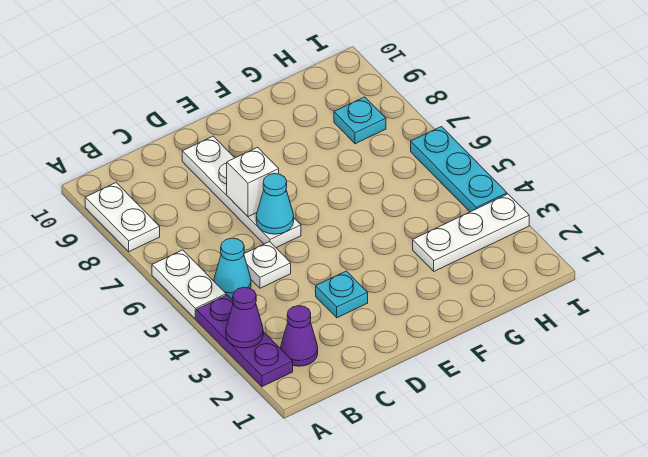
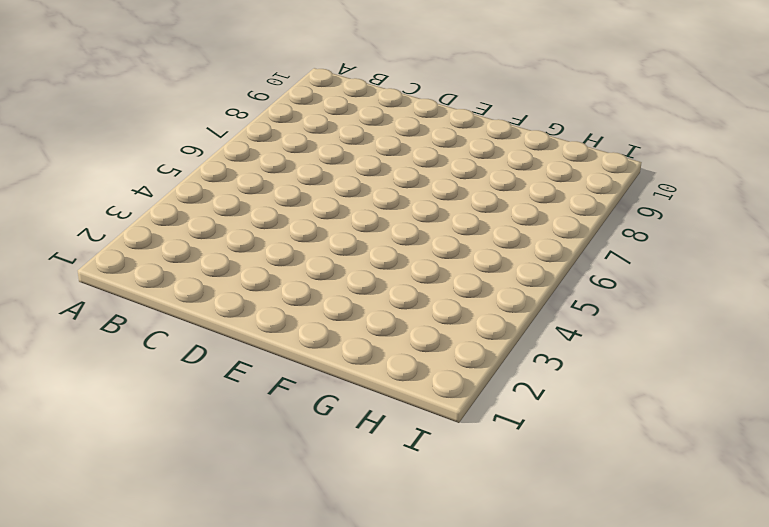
none -> purple 1x3 plate [196,295,293,387]
none -> white 1x2 plate [152,250,226,319]
none -> white 1x2 plate [85,183,160,252]

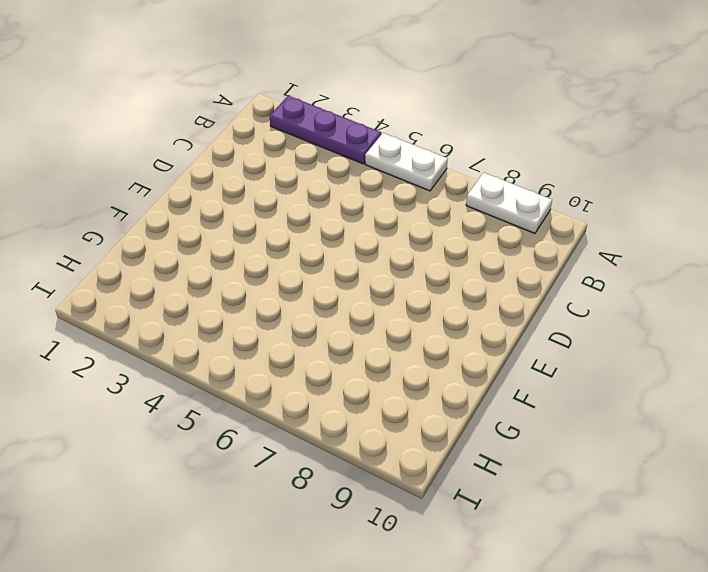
none -> purple 1x1 cone [280,306,318,366]
none -> cyan 1x1 cone [214,238,251,299]
none -> white 1x1 plate [244,242,291,288]

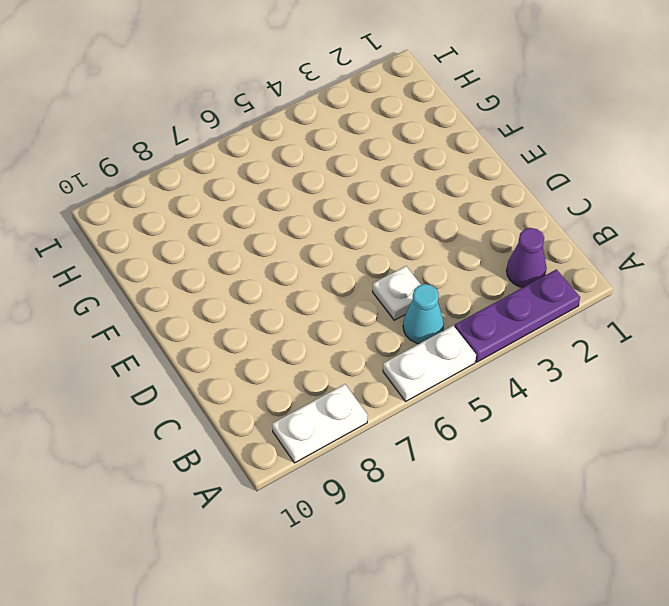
none -> cyan 1x1 plate [316,271,368,318]
none -> white 1x4 plate [182,136,301,248]
none -> white 1x3 plate [413,194,529,271]

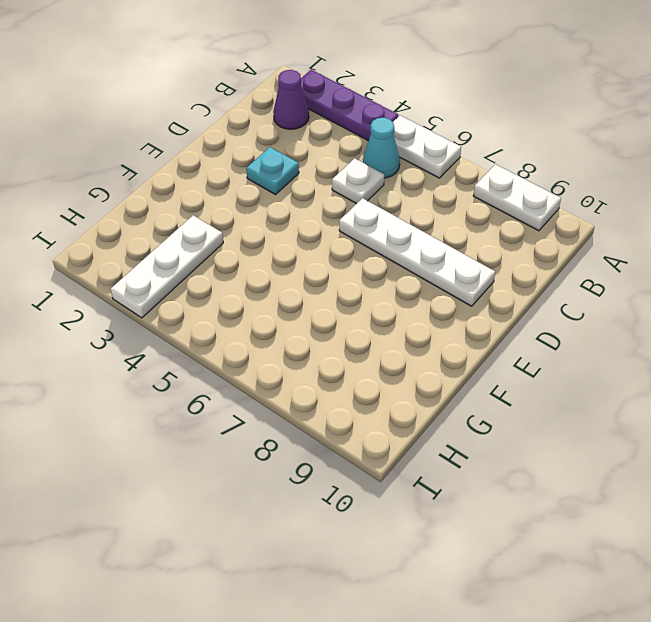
none -> cyan 1x1 plate [334,97,386,144]
none -> cyan 1x3 plate [411,127,507,212]
none -> purple 1x1 cone [226,287,263,348]

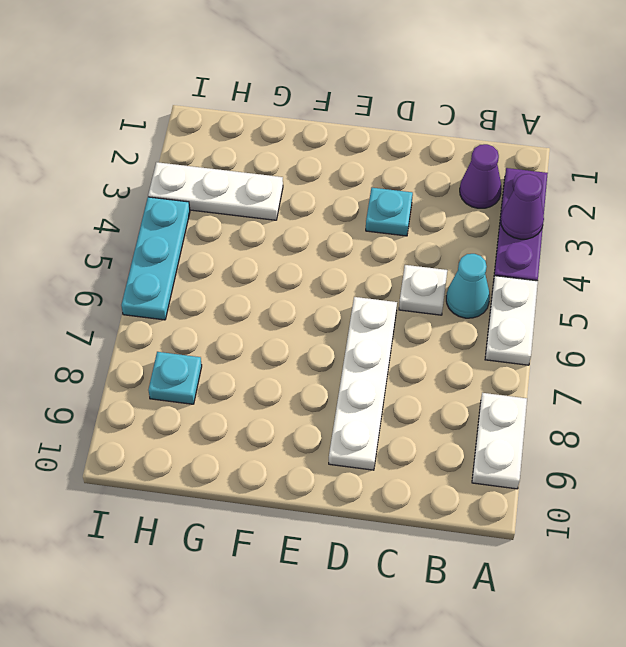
none -> cyan 1x1 cone [256,174,294,234]
none -> white 1x1 brick [227,147,279,217]

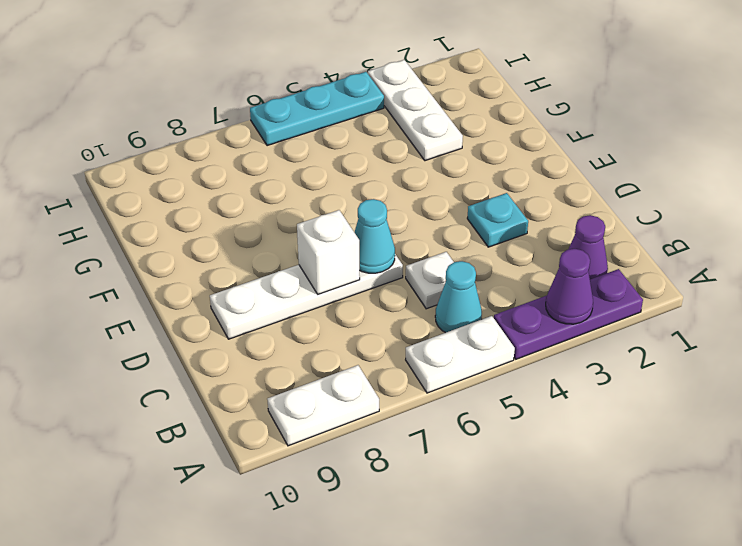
none -> cyan 1x1 plate [334,97,386,144]

